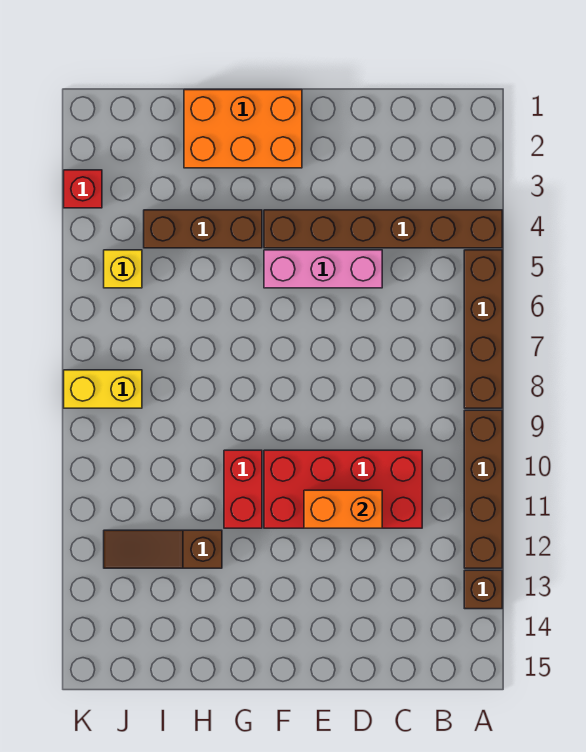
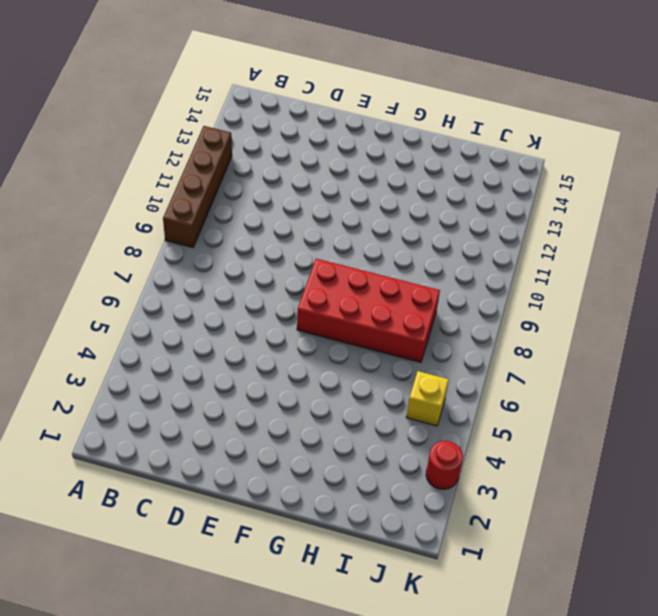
red 2x4 brick [297,259,440,362] -> red 2x4 brick moved to [264,450,422,528]
red 1x1 round brick [426,441,463,489] -> red 1x1 brick [64,170,102,208]
none -> brown 1x6 brick [264,210,502,248]
none -> brown 1x4 brick [464,250,502,408]
none -> brown 1x1 brick [464,570,502,609]

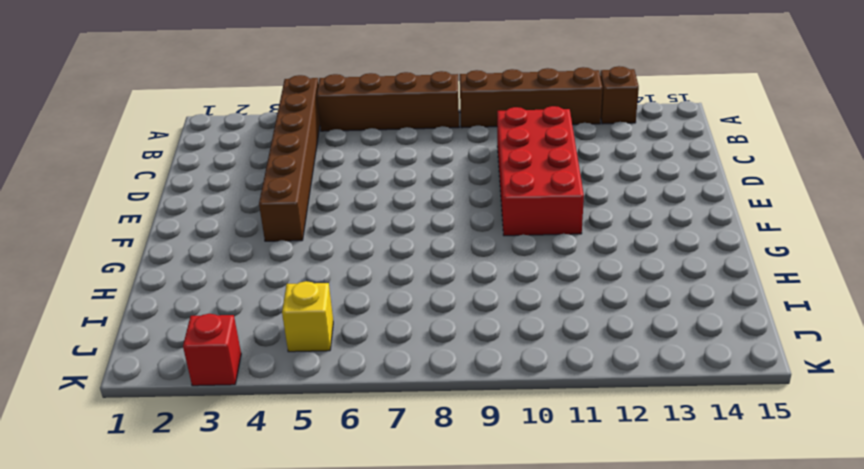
none -> pink 1x3 brick [264,250,382,288]
none -> orange 2x3 brick [184,90,302,168]
none -> brown 1x3 brick [144,210,262,248]

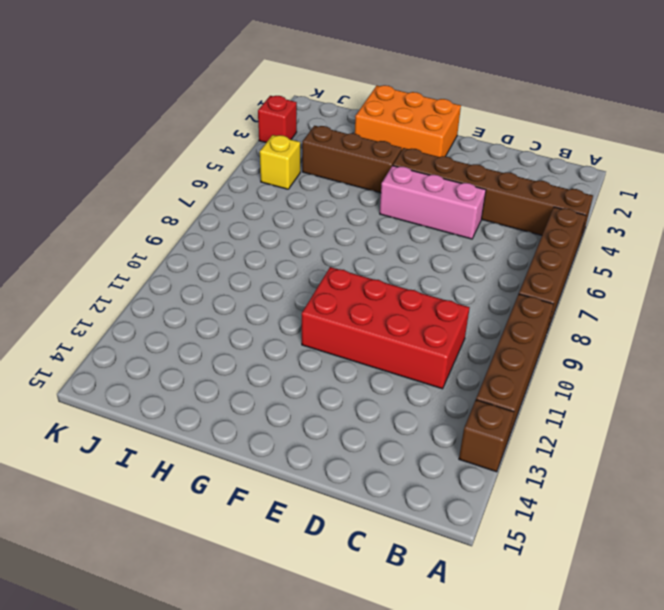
none -> red 1x2 brick [224,450,262,528]
none -> brown 1x3 slope [104,530,222,568]
none -> yellow 1x2 brick [64,370,142,408]

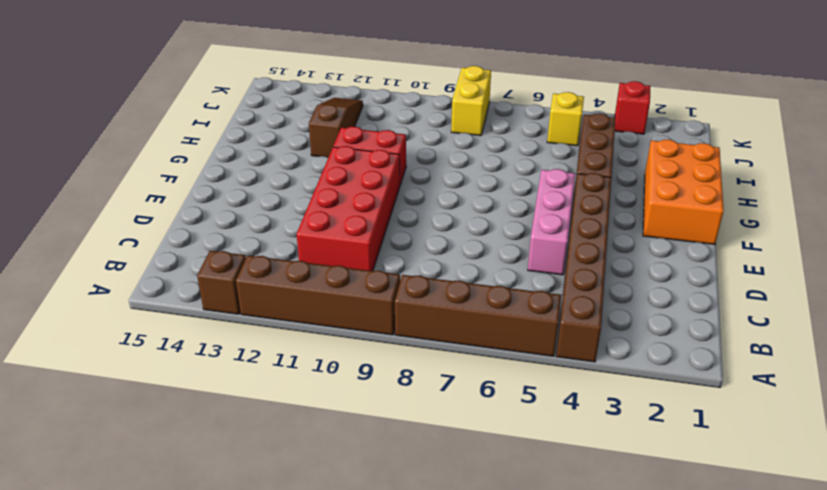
none -> orange 1x2 brick [304,490,382,528]

